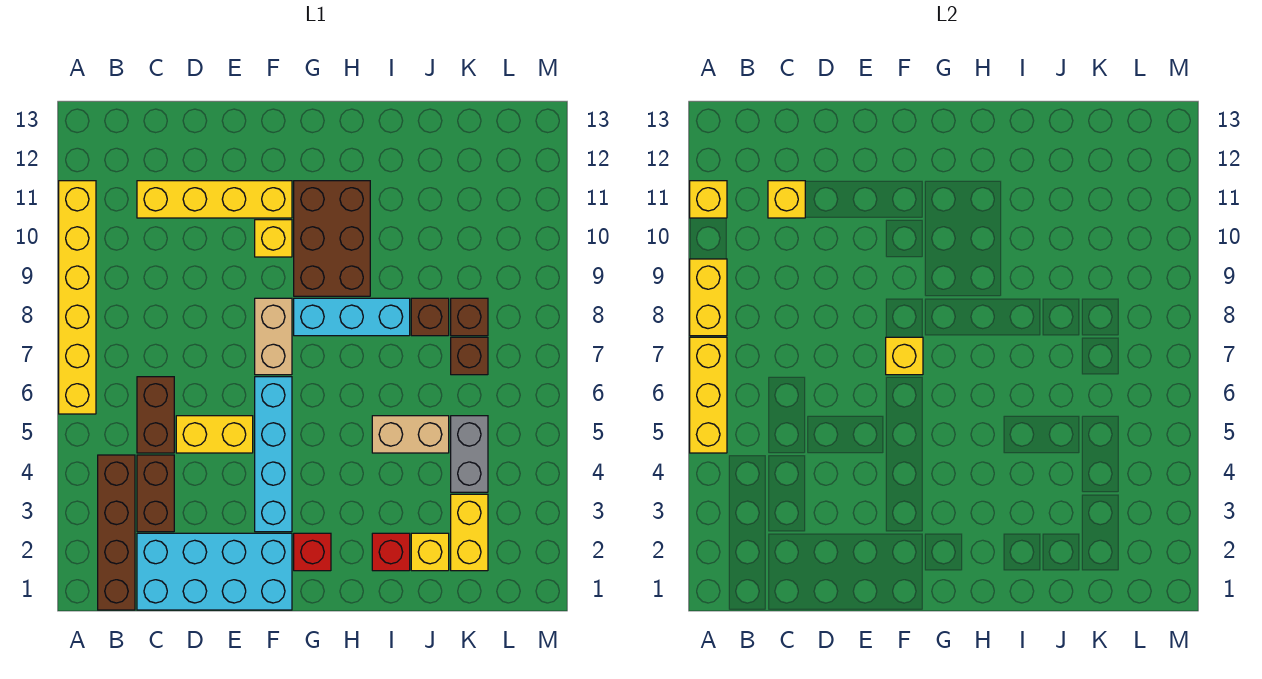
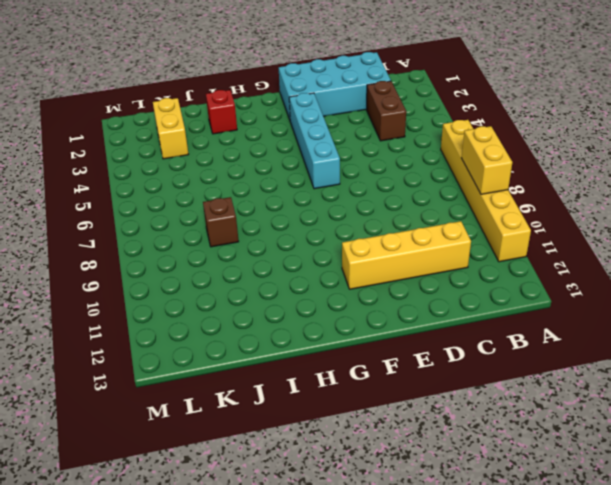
none -> brown 1x4 brick [98,455,135,610]
none -> brown 1x2 brick [137,377,174,453]
none -> yellow 1x2 brick [176,416,253,453]

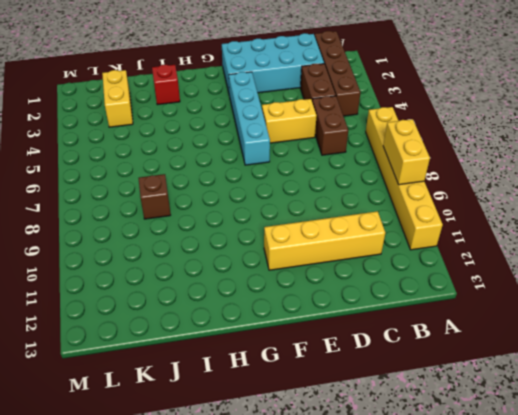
none -> tan 1x2 brick [255,298,292,375]
none -> yellow 1x1 brick [255,220,292,257]
none -> red 1x1 brick [294,533,331,571]

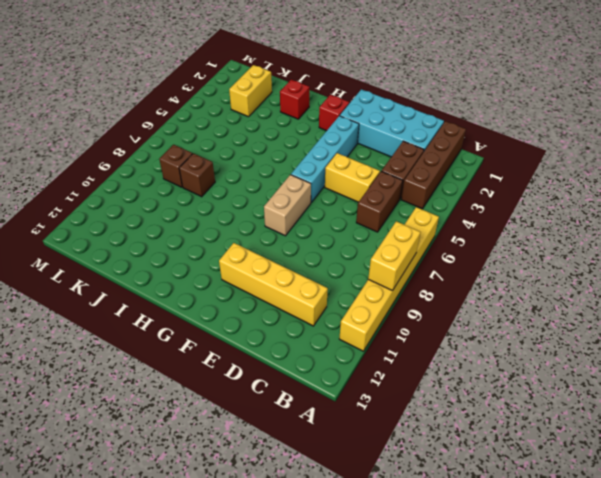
none -> yellow 1x1 brick [255,220,292,257]
none -> cyan 1x3 brick [294,298,410,336]
none -> brown 2x3 brick [294,181,370,296]

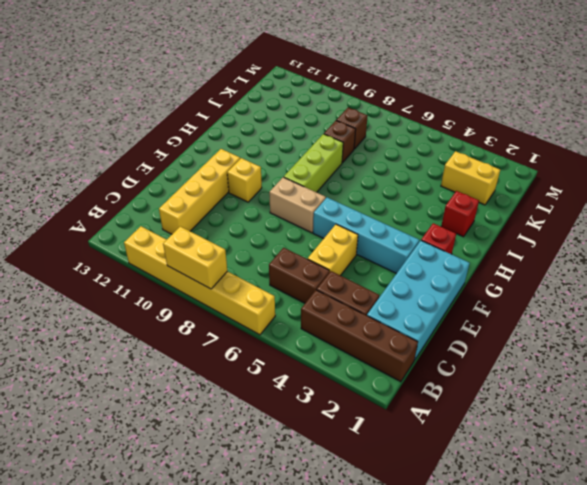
lime 1x3 brick [284,134,343,192] -> cyan 1x3 brick [294,298,410,336]
none -> brown 2x3 brick [294,181,370,296]
none -> tan 1x2 brick [372,416,449,453]
none -> yellow 1x1 brick [411,533,449,571]

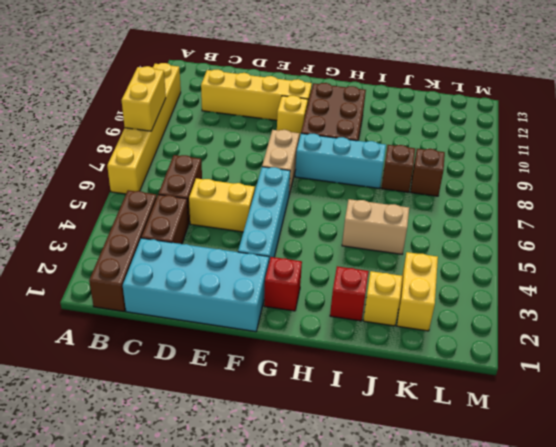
none -> grey 1x2 brick [451,416,488,492]
none -> brown 1x1 brick [451,337,488,375]
none -> yellow 1x3 brick [690,337,727,453]

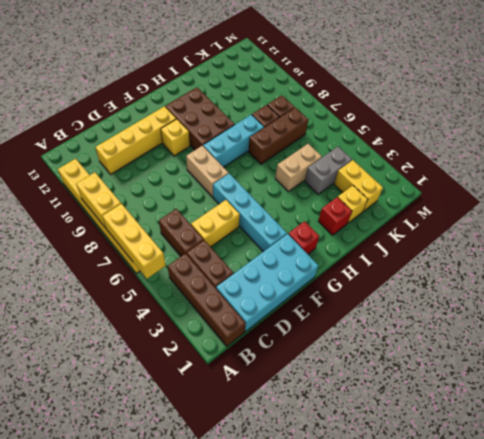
brown 1x3 brick [248,108,308,164] -> brown 1x1 brick [451,337,488,375]
grey 1x2 brick [305,147,352,194] -> grey 1x2 brick turned to [451,416,488,492]
none -> yellow 1x1 brick [690,181,727,218]
none -> yellow 1x1 brick [768,181,805,218]
none -> yellow 1x1 brick [886,337,923,375]

